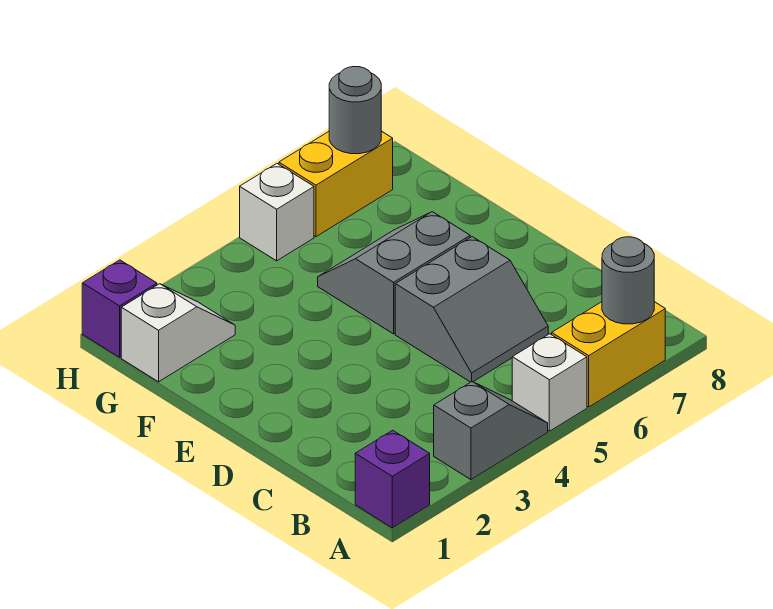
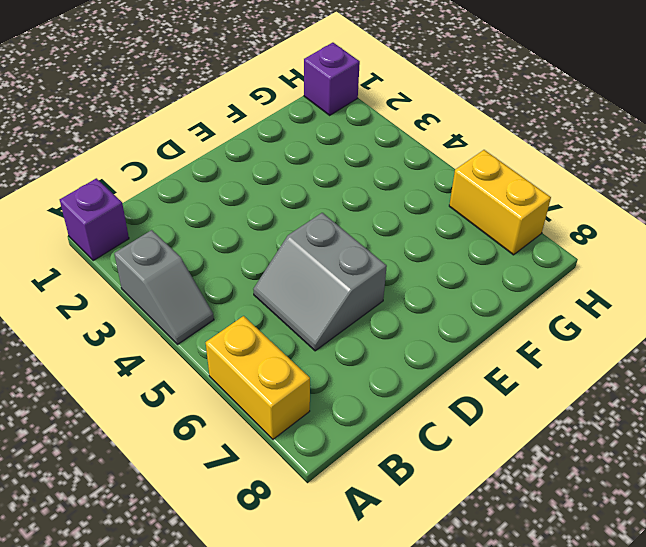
none -> white 1x1 brick [512,334,587,431]
none -> grey 2x2 slope [318,212,470,334]
none -> white 1x2 slope [121,284,235,382]

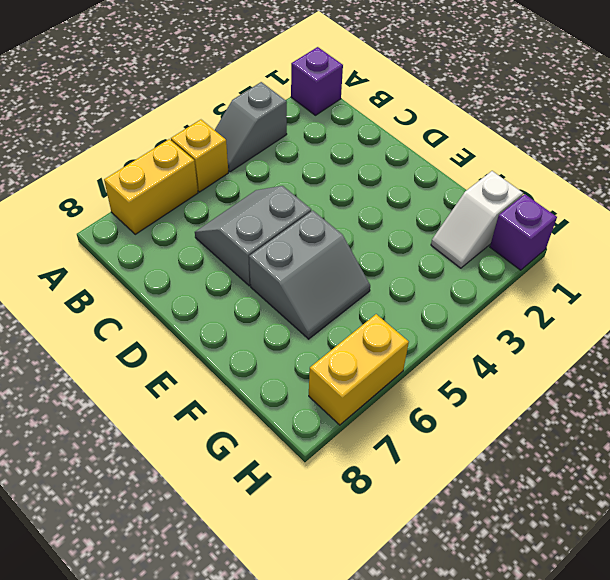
yellow 1x1 brick [171,120,228,192] -> white 1x1 brick [512,334,587,431]
none -> white 1x1 brick [240,164,314,261]
none -> grey 1x1 round brick [602,237,654,324]
none -> grey 1x1 round brick [329,67,381,154]

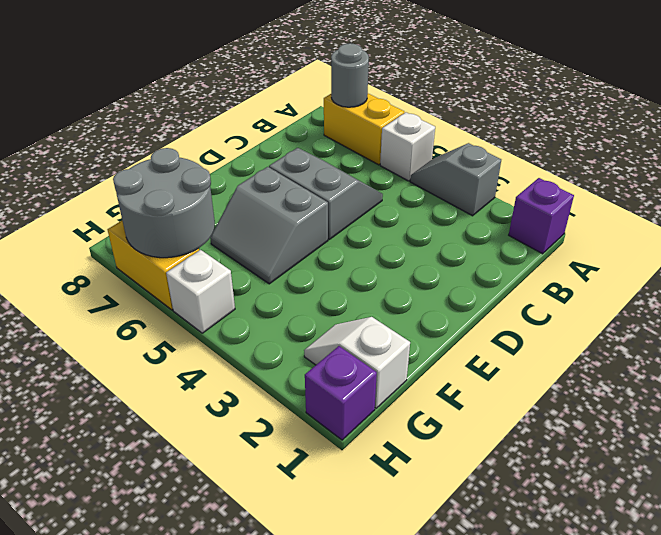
grey 2x2 round brick [113,148,215,258] -> grey 1x1 round brick [329,67,381,154]

